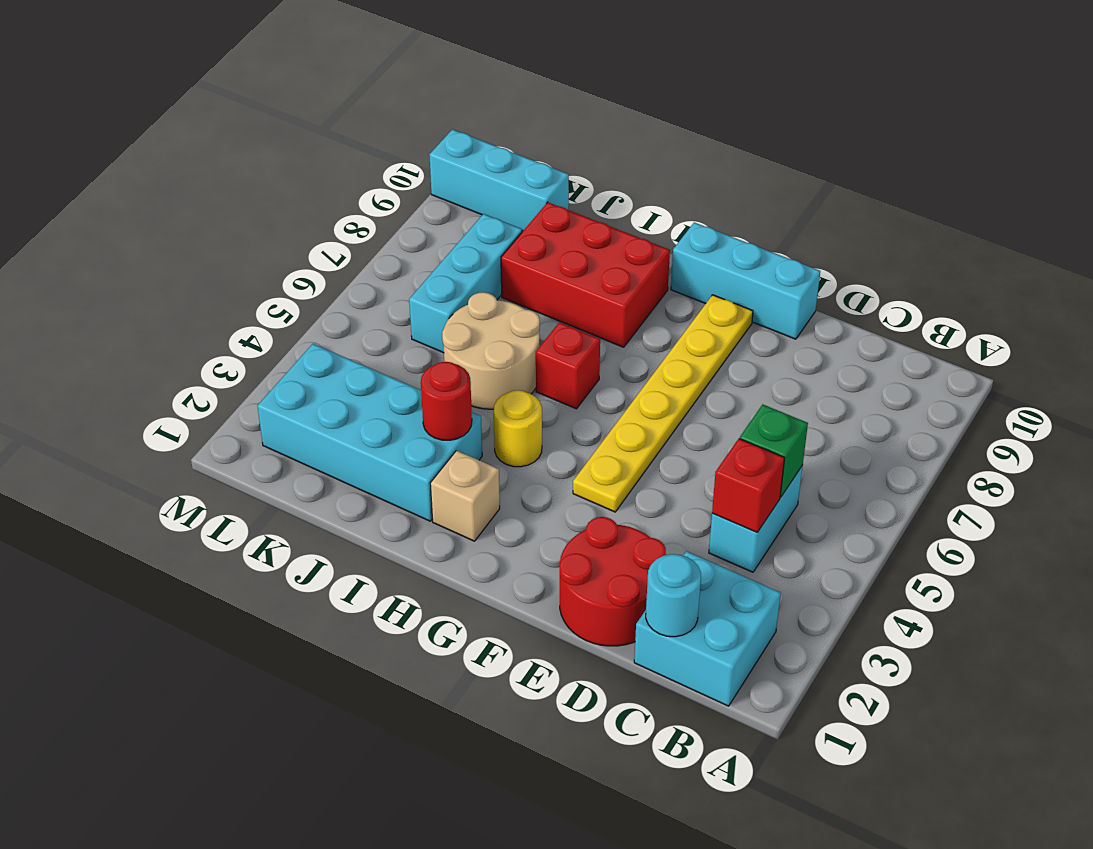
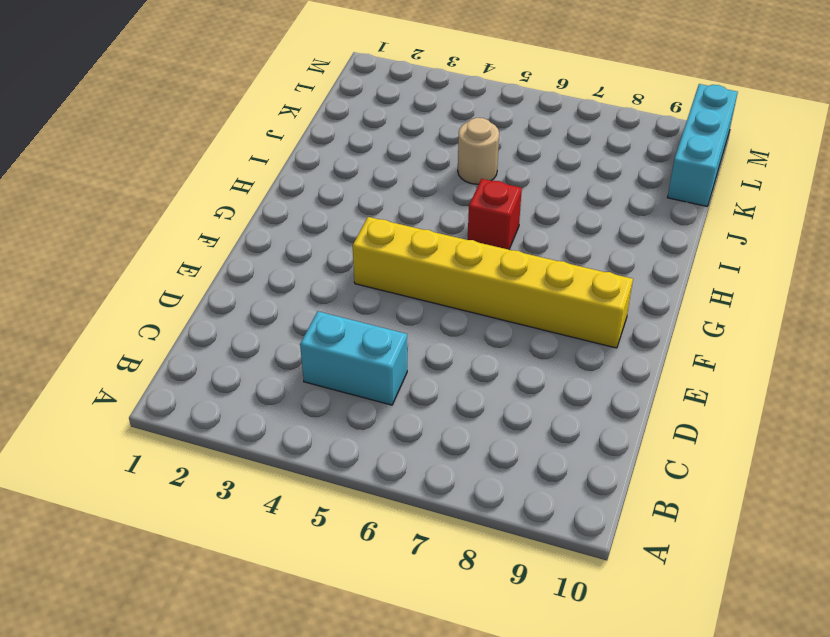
yellow 1x6 brick [353,217,633,348] -> yellow 1x6 plate [573,295,753,512]
tan 1x1 round brick [458,118,499,184] -> tan 2x2 round brick [442,292,540,409]
none -> cyan 2x2 brick [634,551,781,706]
none -> red 2x2 round brick [560,517,666,646]
none -> cyan 1x3 brick [671,222,820,339]

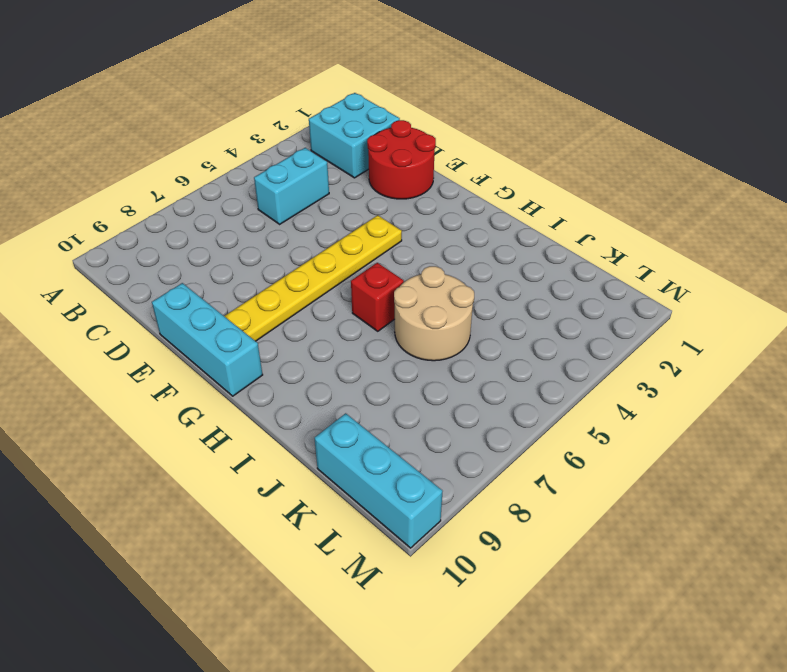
none -> tan 1x1 brick [430,450,500,541]
none -> yellow 1x1 round brick [494,390,542,467]
none -> red 2x3 brick [501,202,670,347]

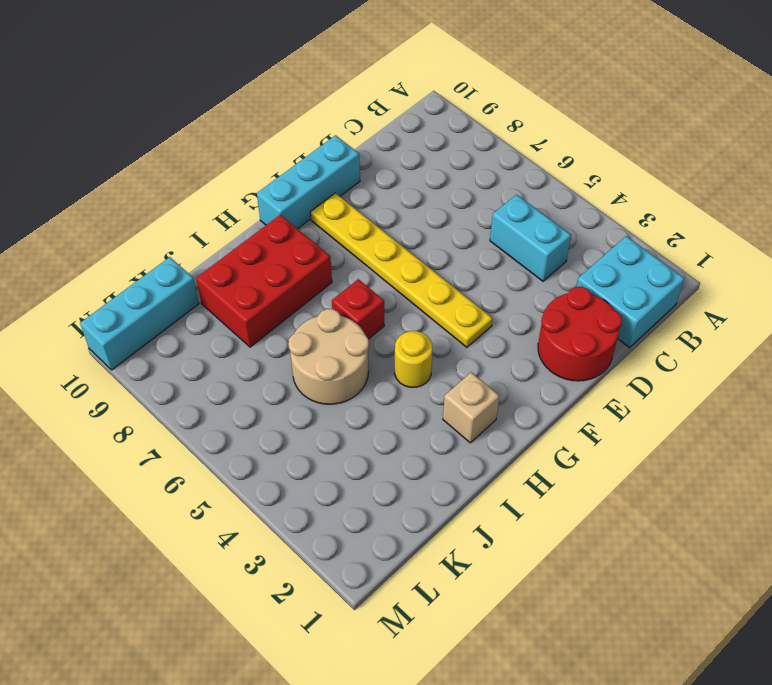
none -> cyan 2x4 brick [258,344,482,521]
none -> cyan 1x3 brick [409,214,522,353]
none -> cyan 1x1 round brick [646,554,701,637]

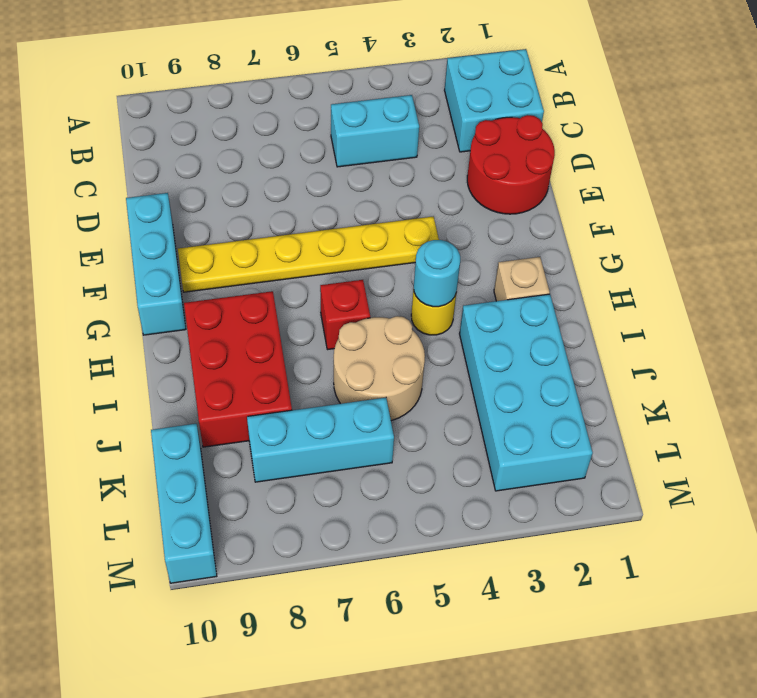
cyan 1x1 round brick [414,240,460,307] -> cyan 1x1 round brick moved to [646,554,701,637]
none -> red 1x1 brick [712,439,785,532]
none -> green 1x1 brick [740,404,808,497]
none -> red 1x1 round brick [421,362,472,440]

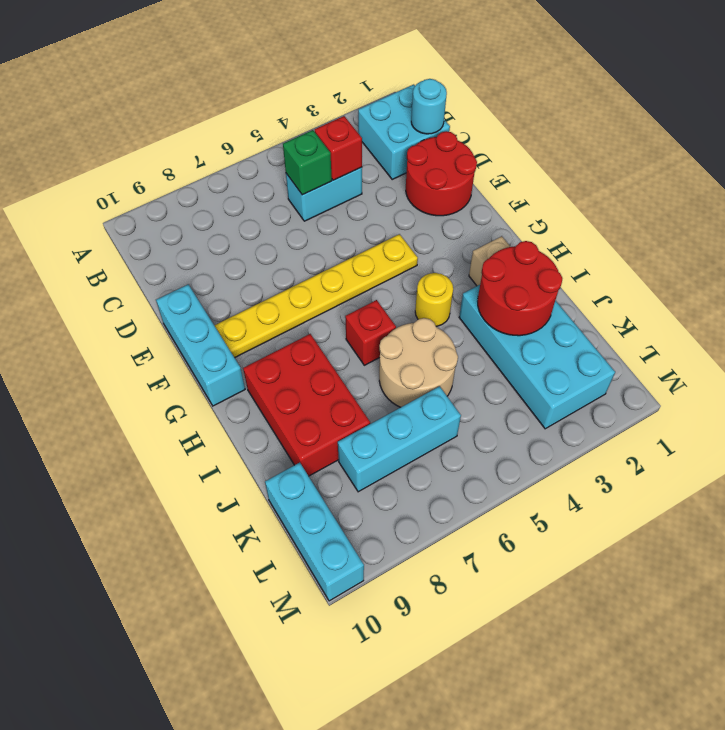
red 2x2 round brick [478,241,562,336] -> red 1x1 round brick [421,362,472,440]

